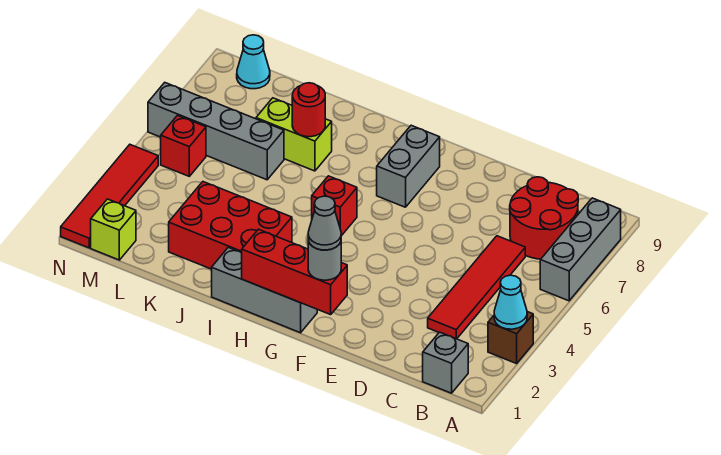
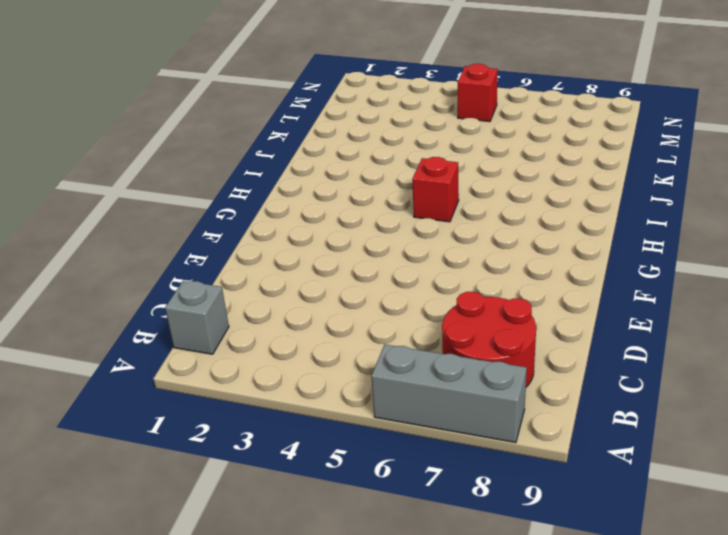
none -> brown 1x1 brick [488,312,533,364]
none -> red 1x4 tile [428,236,525,339]
none -> grey 1x3 brick [212,247,317,333]

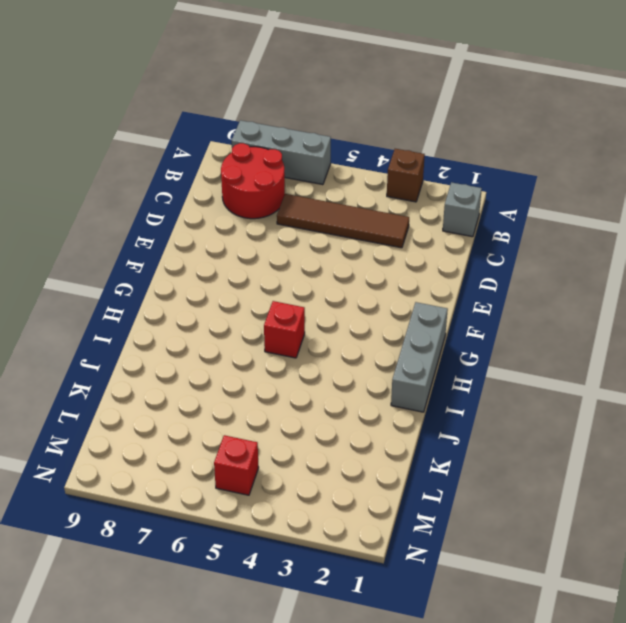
brown 1x4 tile [277,194,409,248] -> red 1x4 tile [428,236,525,339]
none -> grey 1x2 brick [377,125,440,207]
none -> red 2x3 brick [169,182,292,269]
none -> lime 1x2 brick [256,98,332,171]

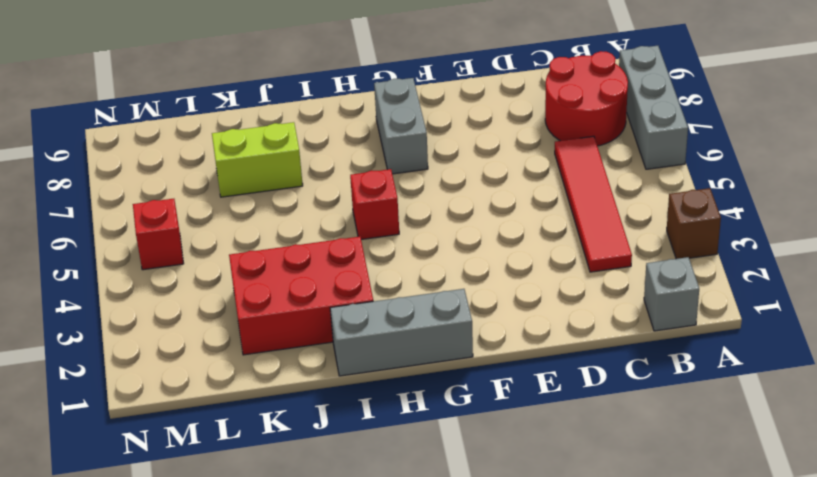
none -> grey 1x4 brick [148,83,284,180]
none -> lime 1x1 brick [91,199,136,260]
none -> cyan 1x1 cone [237,35,270,89]

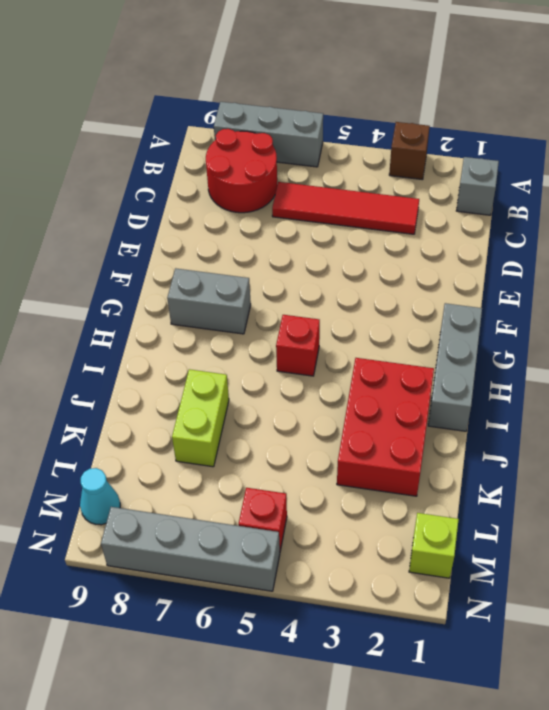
grey 1x4 brick [101,507,280,591] -> grey 1x4 brick turned to [148,83,284,180]
none -> red 1x4 tile [61,145,158,248]
none -> cyan 1x1 cone [494,275,527,329]
none -> red 1x3 brick [242,229,347,315]

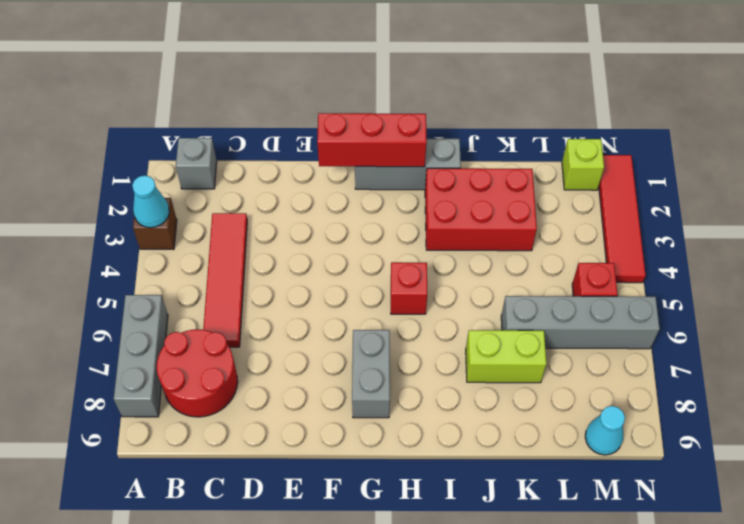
none -> red 1x1 round brick [292,83,325,137]
none -> grey 1x1 round brick [308,241,341,280]
none -> grey 1x1 cone [308,196,341,250]

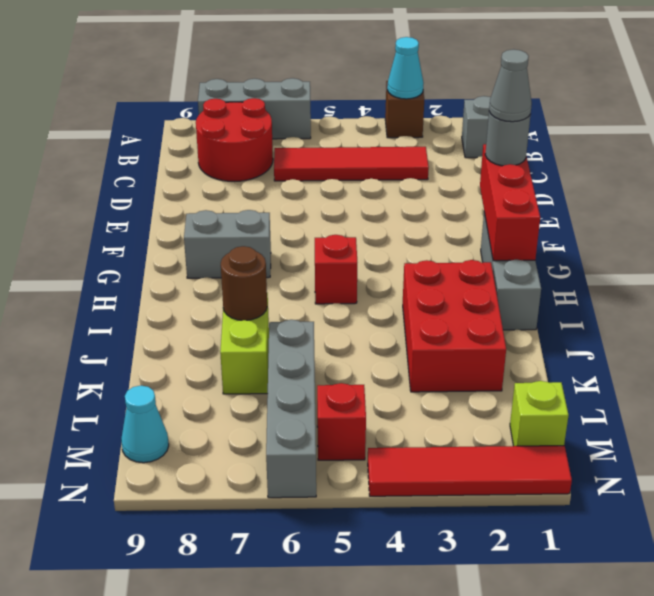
brown 1x1 round brick [221,246,267,320] -> red 1x1 round brick [292,83,325,137]

